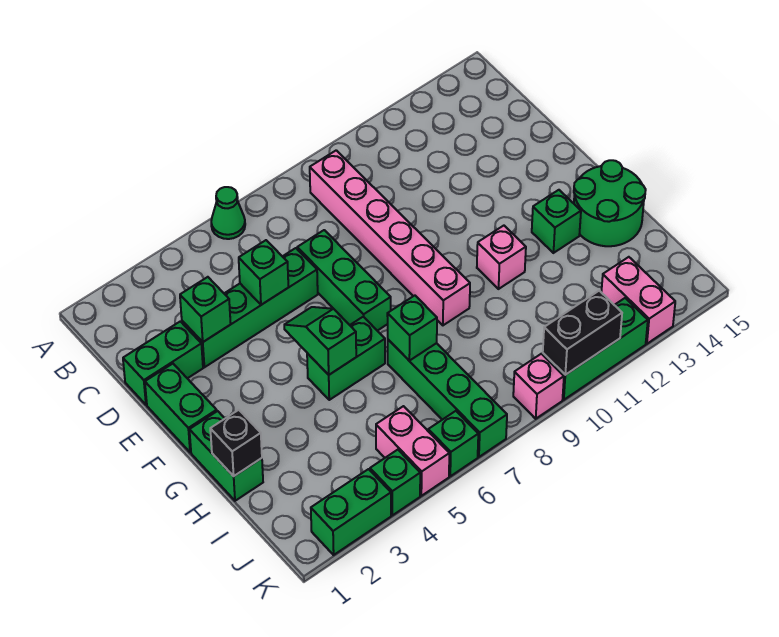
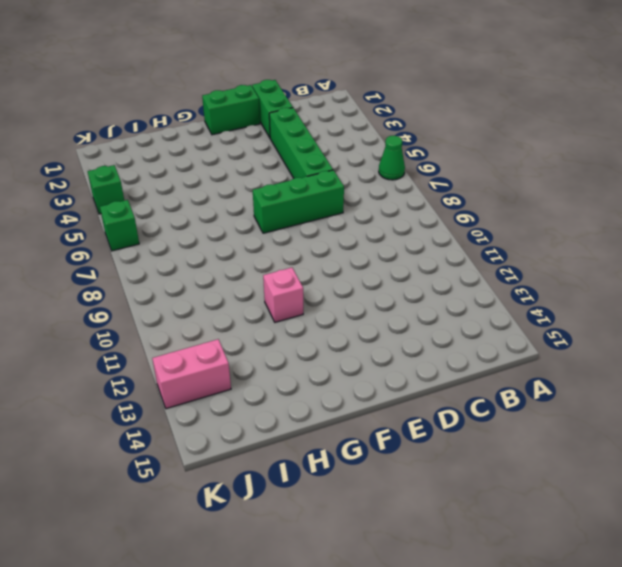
none -> pink 1x6 brick [310,150,470,325]
none -> green 1x2 brick [189,411,263,501]
none -> green 1x2 brick [307,317,385,400]

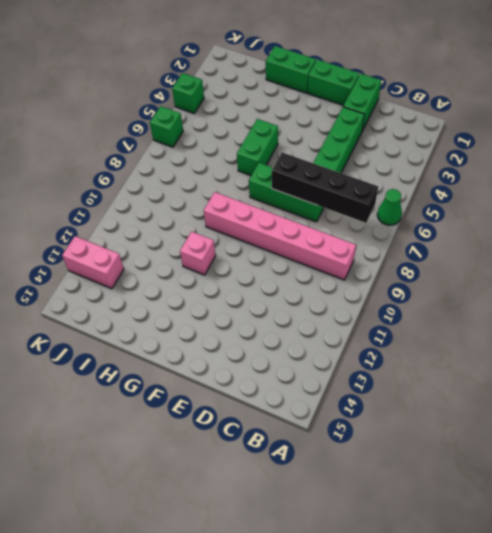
black 1x4 brick [272,152,378,223] -> none
none -> green 1x1 brick [532,190,581,253]
none -> green 2x2 round brick [574,160,646,246]
none -> green 1x4 brick [388,340,507,457]

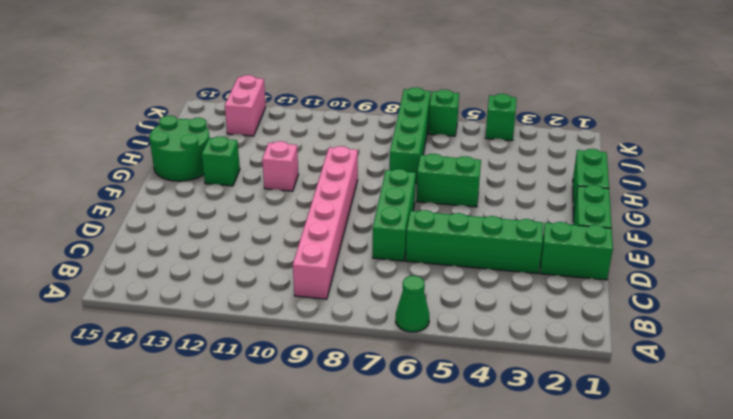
none -> pink 1x2 brick [376,406,449,496]
none -> green 1x2 brick [311,469,391,555]
none -> pink 1x1 brick [513,354,564,419]

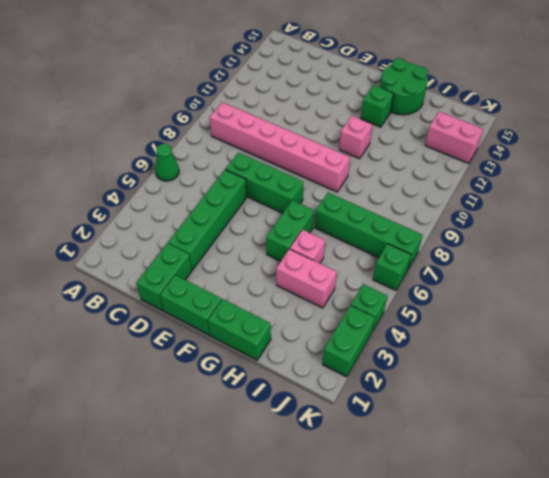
pink 1x2 brick [276,249,337,308] -> pink 1x2 brick moved to [376,406,449,496]
pink 1x1 brick [290,230,325,263] -> pink 1x1 brick moved to [513,354,564,419]
none -> green 1x3 brick [543,298,648,400]
none -> green 1x1 brick [180,277,231,342]
none -> green 1x1 brick [239,240,288,305]

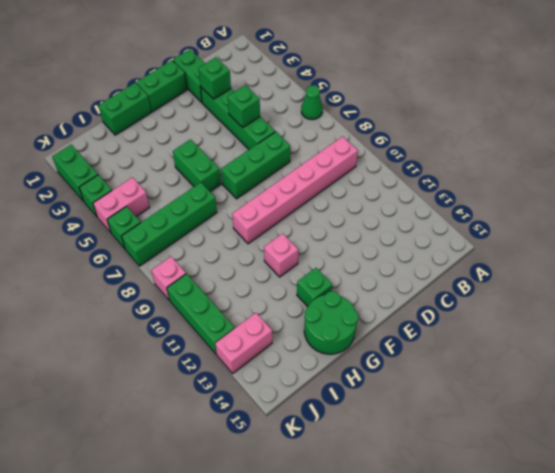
none -> green 1x2 slope [284,307,356,375]
none -> black 1x1 brick [210,410,262,476]
none -> green 1x1 brick [387,296,437,361]

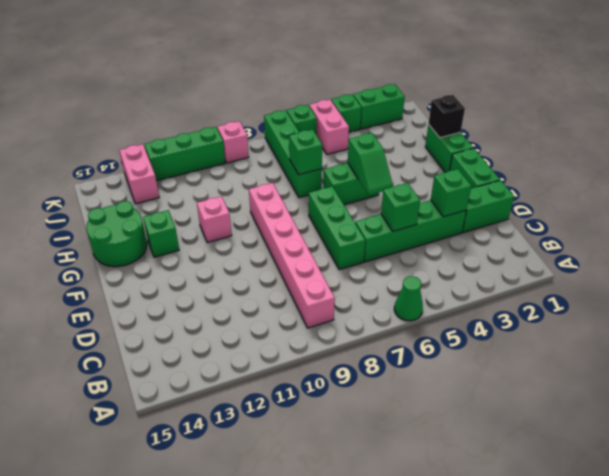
none -> black 1x2 brick [543,291,622,375]

